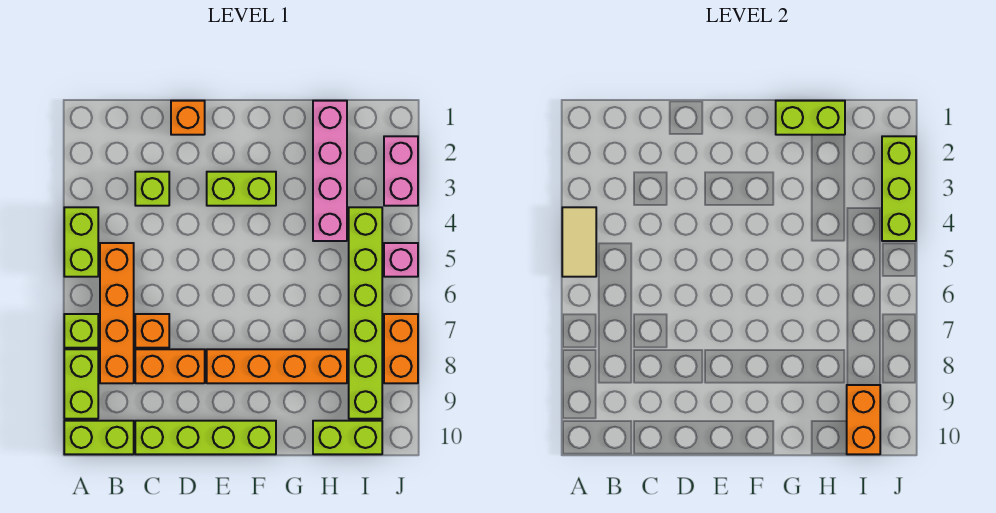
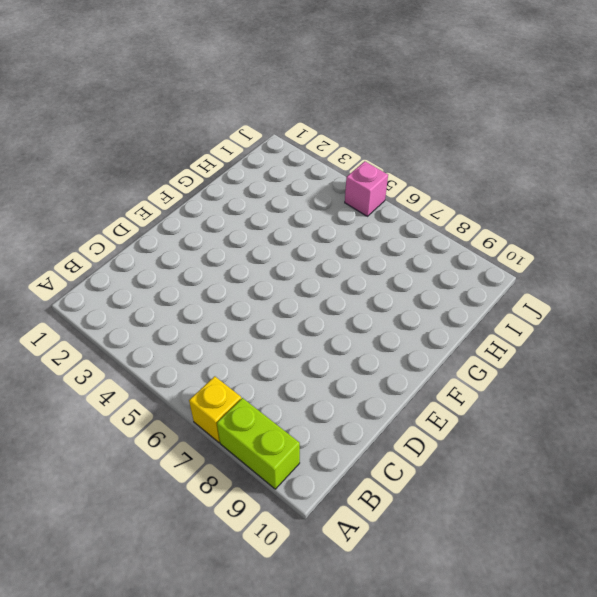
yellow 1x1 brick [189,376,241,443] -> lime 1x1 brick [64,314,98,348]
none -> lime 1x2 brick [64,207,98,277]
none -> lime 1x2 brick [64,421,134,454]
none -> orange 1x4 brick [100,243,134,383]

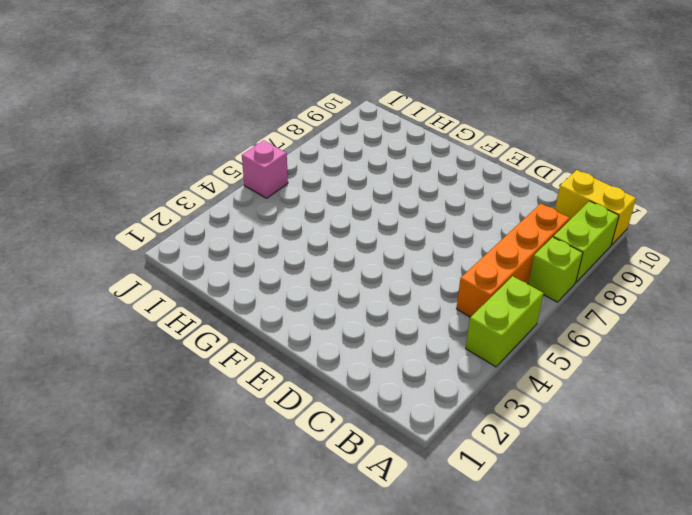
yellow 1x2 brick [555,170,636,245] -> lime 1x2 brick [64,421,134,454]
none -> lime 1x1 brick [135,172,169,206]
none -> orange 1x1 brick [135,314,169,348]
none -> orange 1x2 brick [135,349,205,383]

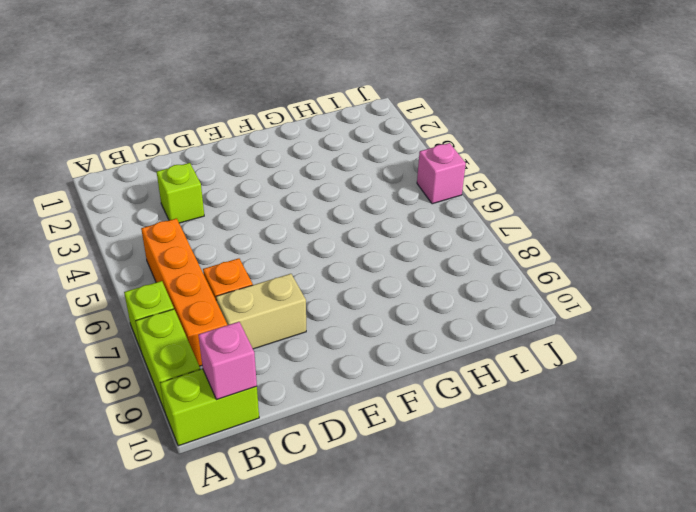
pink 1x1 brick [198,322,257,400] -> none
tan 1x2 brick [216,274,306,349] -> orange 1x2 brick [135,349,205,383]
none -> lime 1x2 brick [64,207,98,277]
none -> lime 1x4 brick [135,421,276,454]
none -> orange 1x1 brick [171,101,205,135]

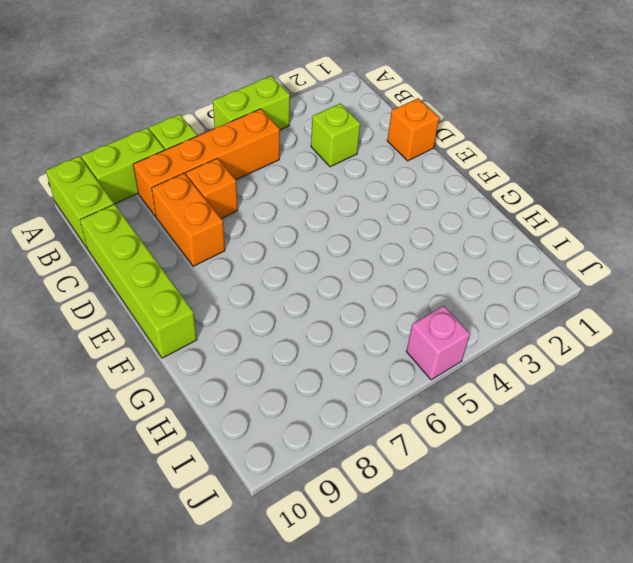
none -> lime 1x2 brick [207,172,276,206]
none -> orange 1x4 brick [207,349,347,383]
none -> pink 1x4 brick [313,101,347,241]

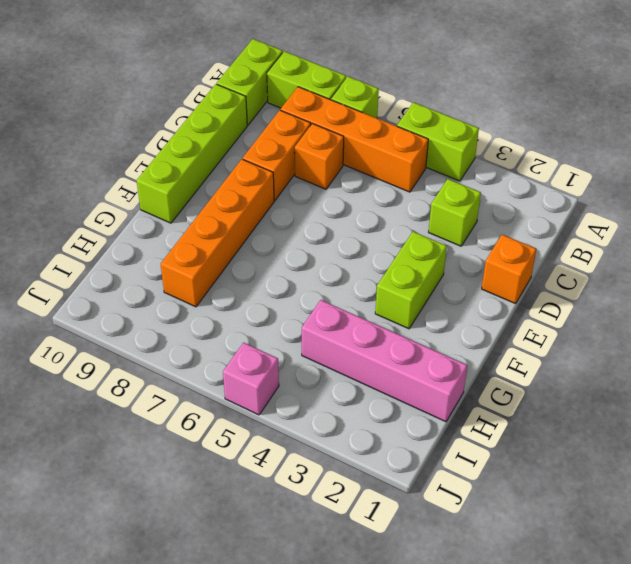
none -> lime 1x2 brick [313,421,382,454]
none -> lime 1x6 brick [349,207,382,419]
none -> pink 1x2 brick [384,136,418,206]

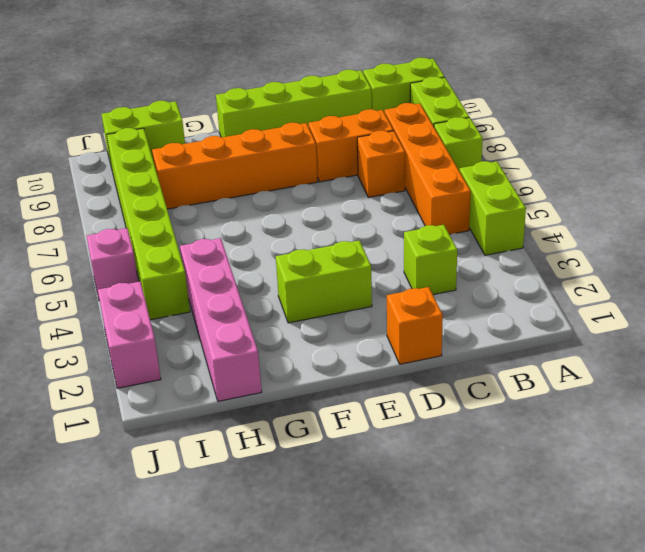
none -> orange 1x2 brick [384,314,418,383]
none -> tan 1x2 tile [562,207,596,277]
none -> lime 1x2 brick [776,101,845,135]

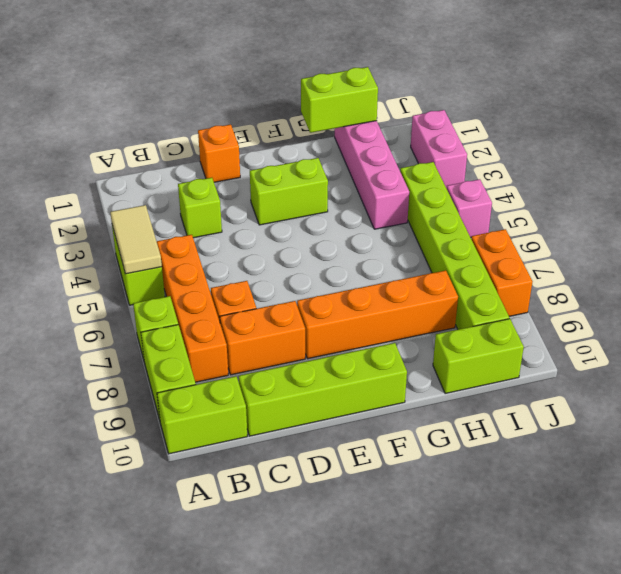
none -> orange 1x2 brick [847,385,880,454]
none -> lime 1x3 brick [882,136,916,241]

